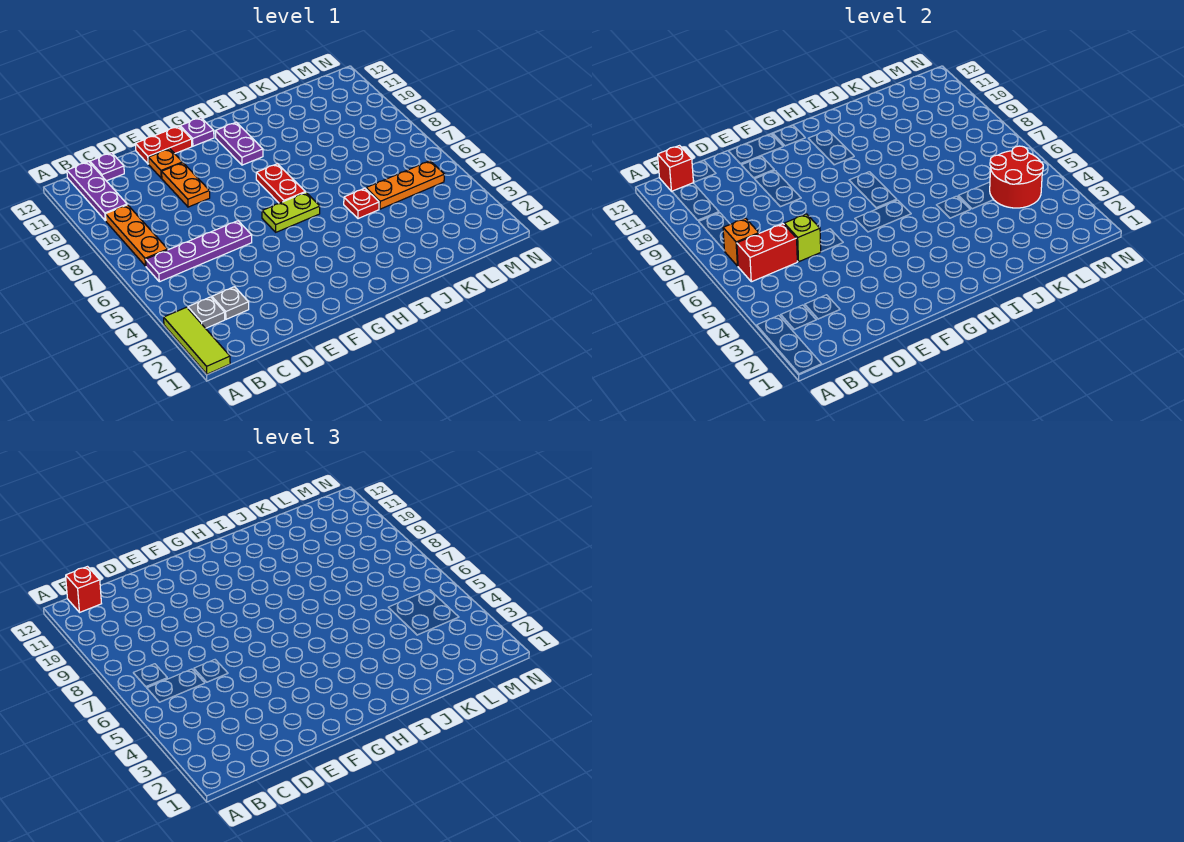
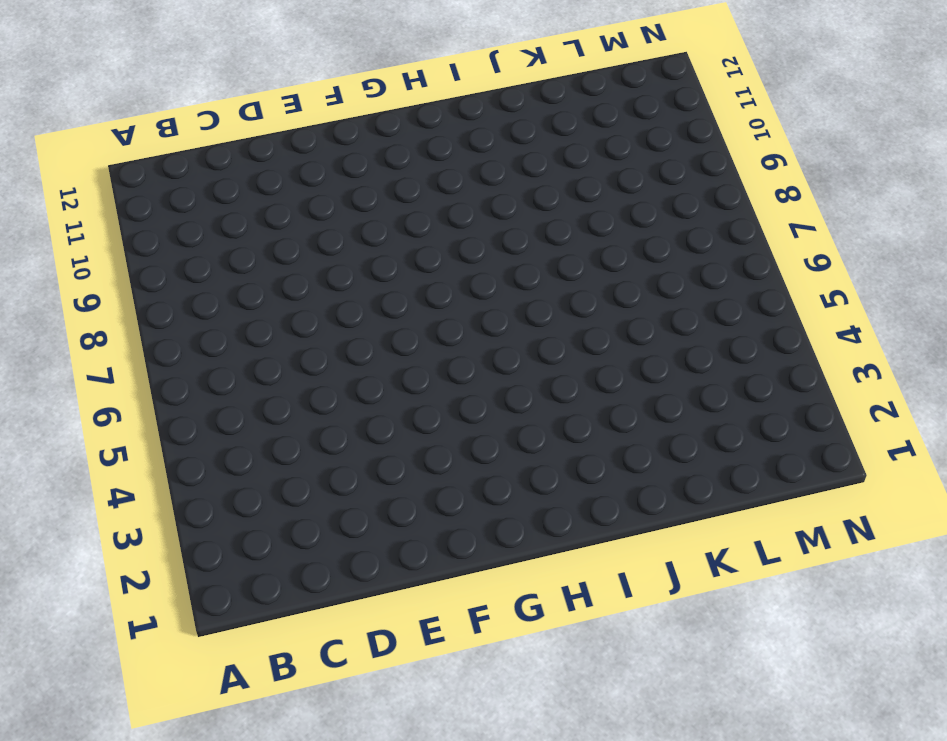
none -> lime 1x3 tile [164,307,230,374]
none -> grey 1x1 plate [188,297,225,328]
none -> purple 1x4 plate [146,221,252,282]

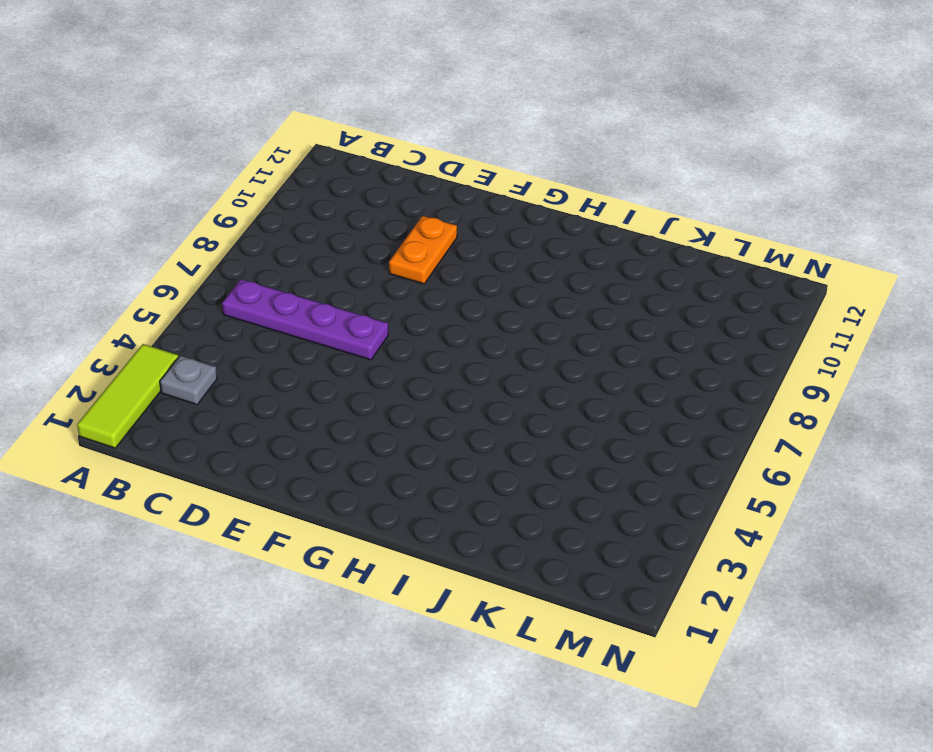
none -> orange 1x3 plate [105,205,168,266]
none -> purple 1x3 plate [67,162,127,221]
none -> grey 1x1 plate [212,287,249,319]

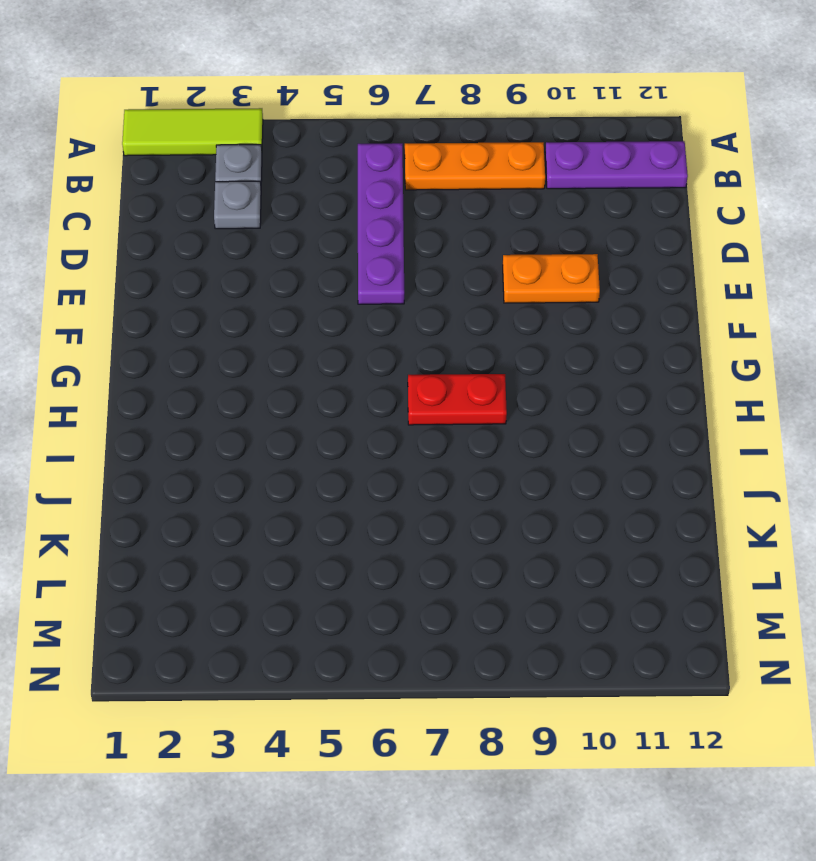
none -> purple 1x1 plate [90,153,124,181]
none -> orange 1x1 plate [148,149,183,178]
none -> red 1x2 plate [135,126,192,164]

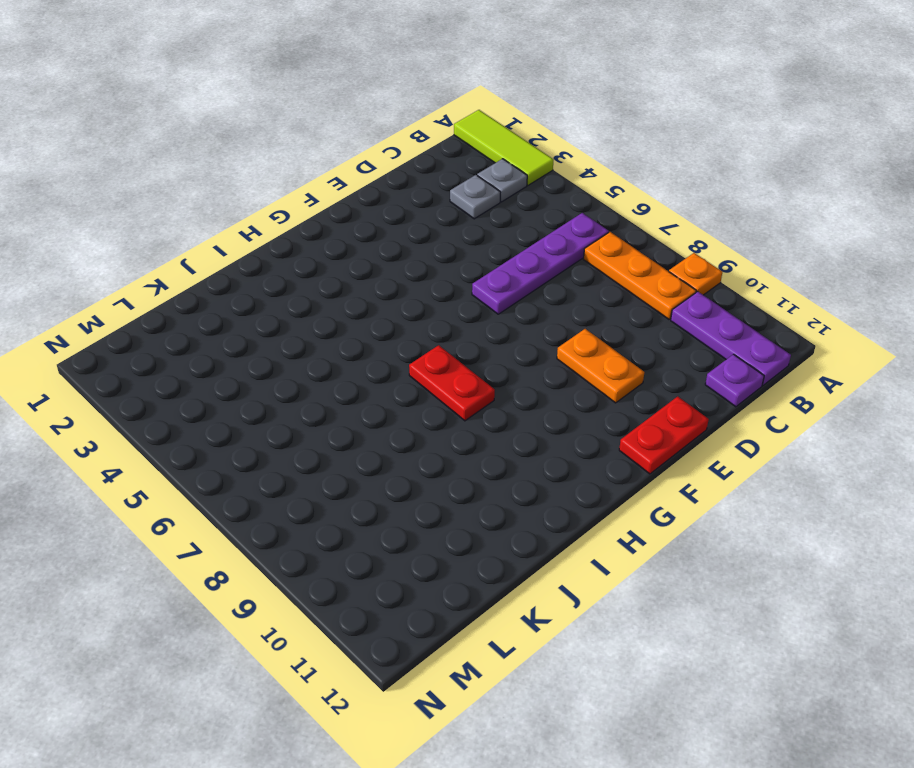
orange 1x1 plate [669,253,722,295] -> orange 1x1 plate moved to [148,149,183,178]
none -> lime 1x2 plate [262,192,320,232]
none -> purple 1x1 plate [180,118,214,146]
none -> purple 1x2 plate [215,122,263,165]

